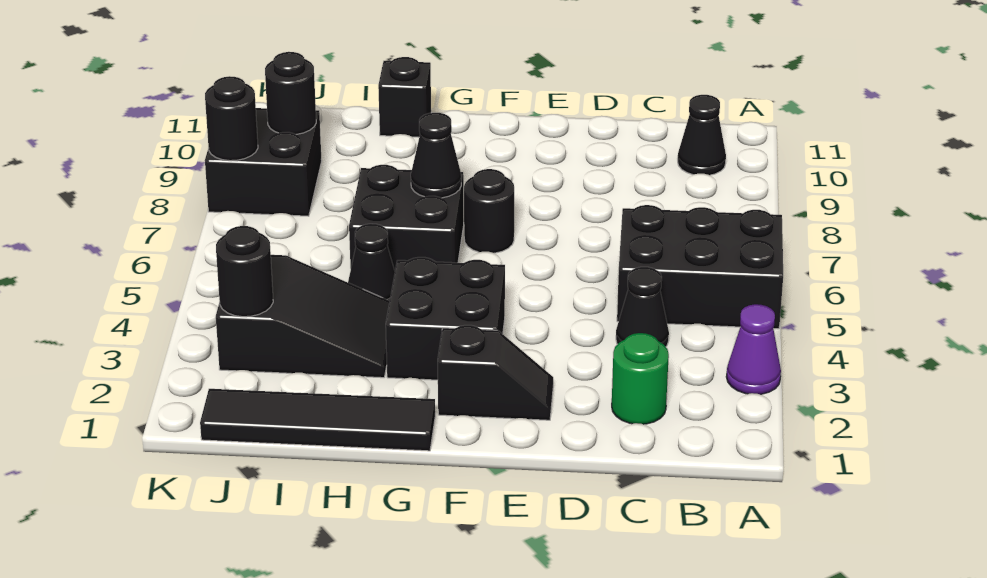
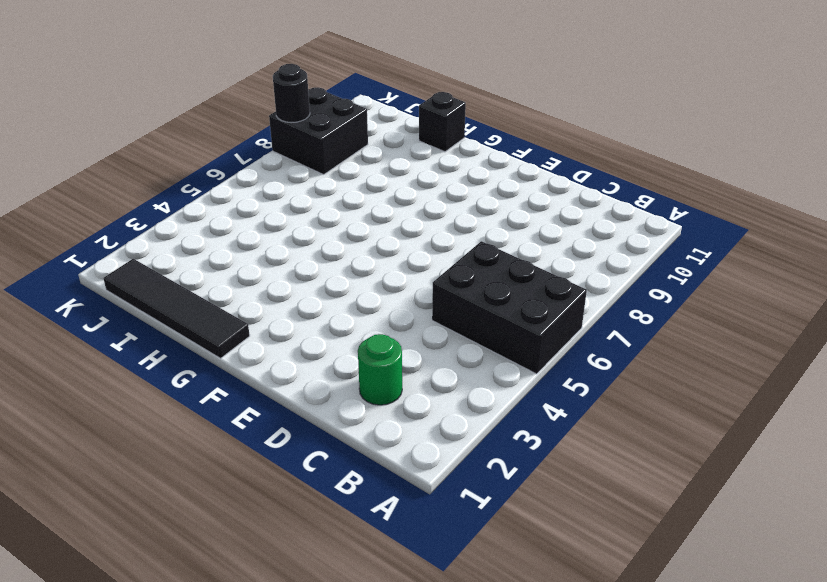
none -> purple 1x1 cone [726,304,781,394]
none -> black 1x1 cone [678,95,726,175]
none -> black 1x1 cone [616,267,669,347]

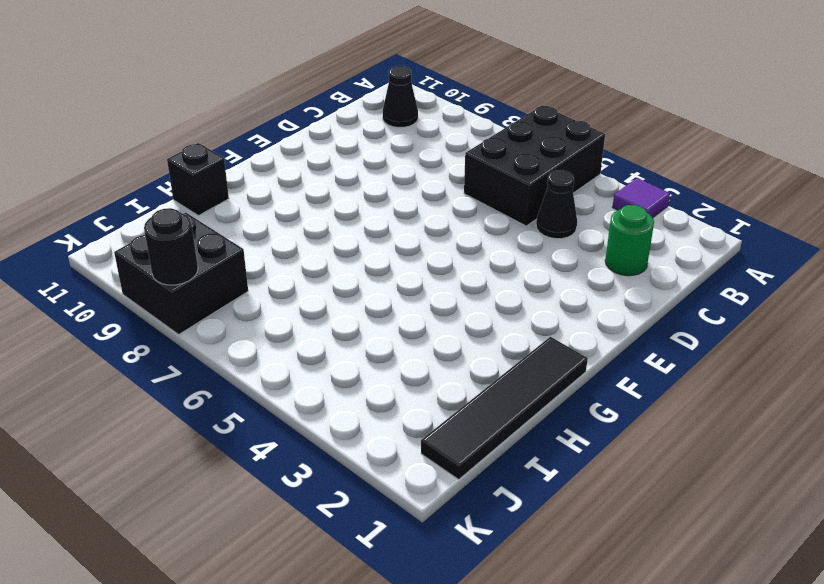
purple 1x1 tile [613,178,670,217] -> purple 1x1 cone [726,304,781,394]
none -> black 1x2 slope [438,325,553,420]
none -> black 2x2 brick [386,257,505,380]
none -> black 1x1 round brick [464,169,514,253]

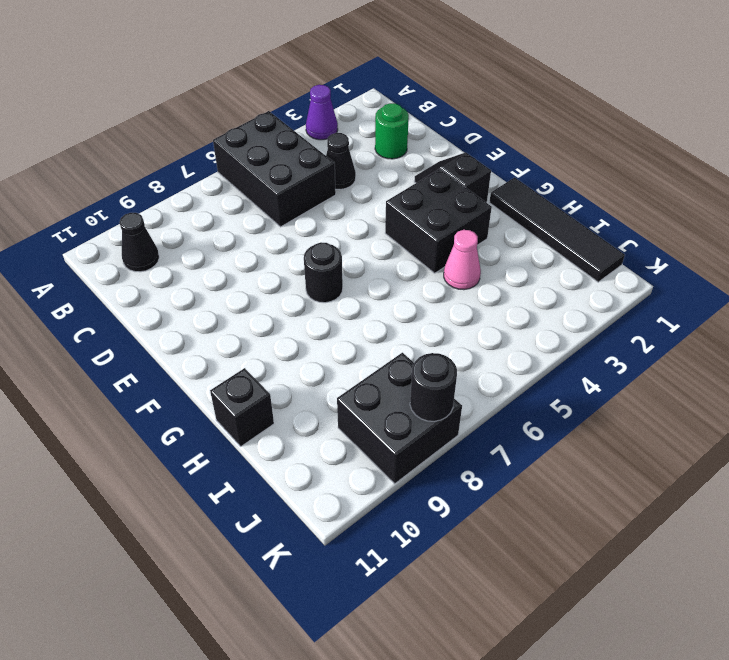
pink 1x1 cone [444,230,481,290] -> black 2x3 slope [216,255,390,378]
none -> black 2x2 brick [349,165,464,270]
none -> black 1x1 cone [348,224,395,301]
none -> black 1x1 cone [411,113,461,198]

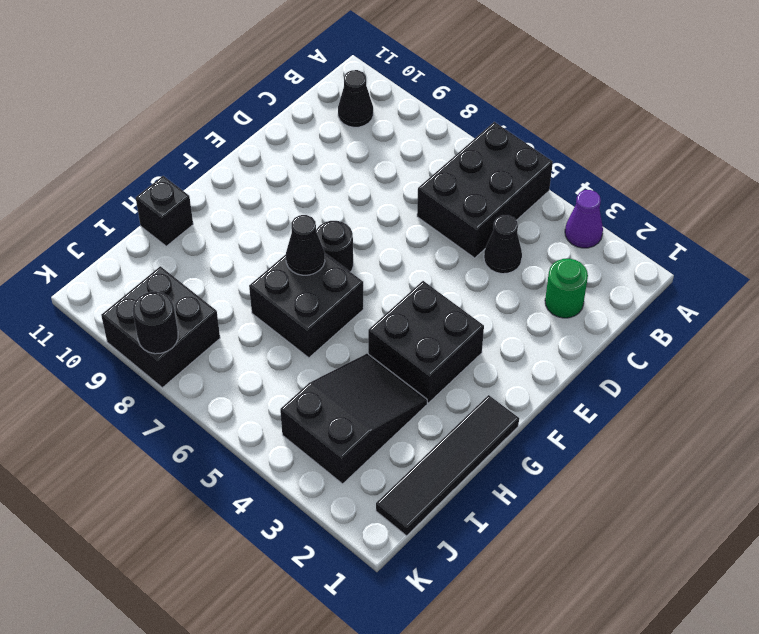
none -> black 1x2 slope [438,325,553,420]
none -> black 1x1 cone [348,224,395,301]
none -> black 1x1 round brick [216,226,273,317]

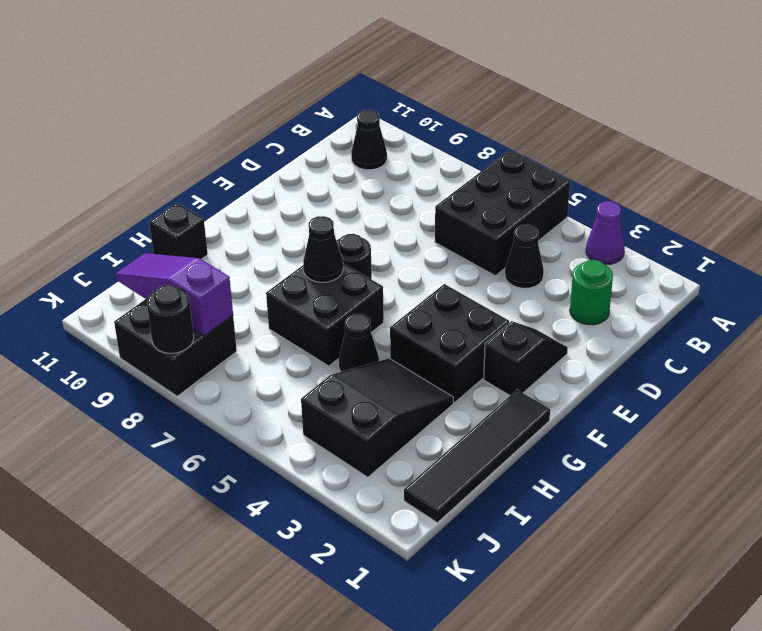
purple 1x3 slope [116,253,233,336] -> black 1x1 round brick [265,52,316,134]
none -> black 1x1 round brick [216,226,273,317]

